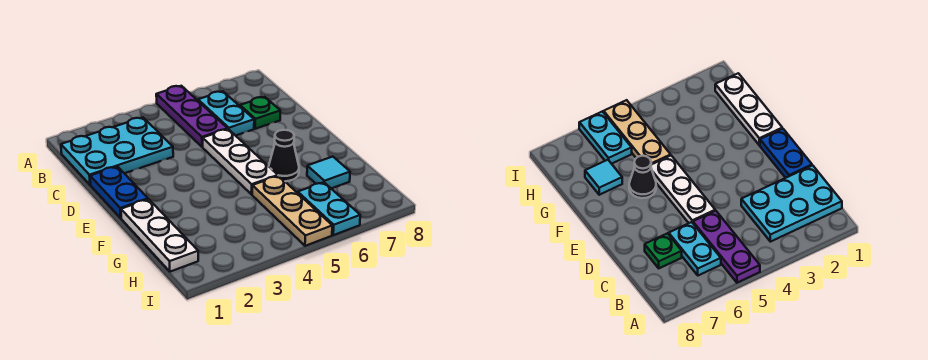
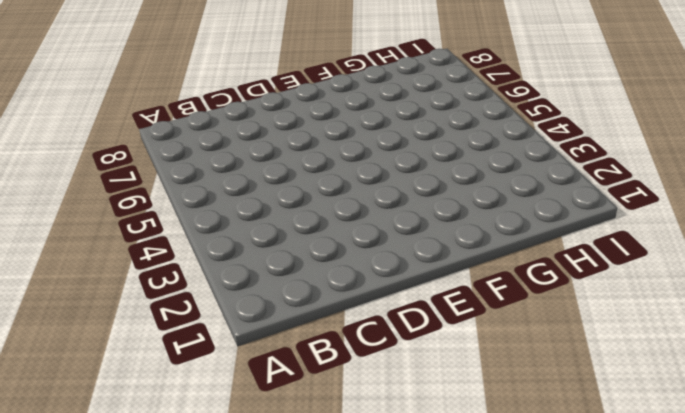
none -> purple 1x3 plate [156,86,228,147]
none -> cyan 2x3 plate [61,117,173,185]

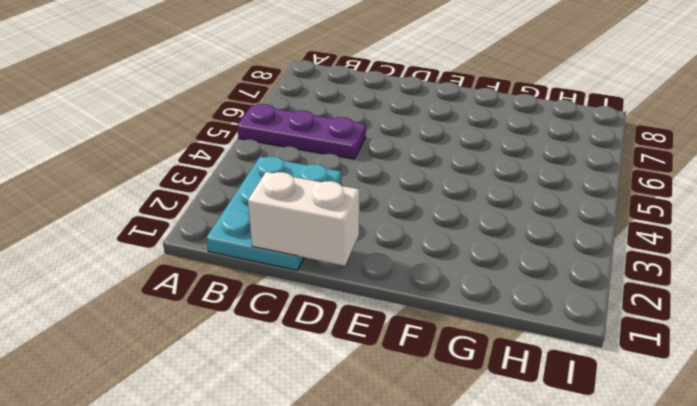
white 1x2 brick [248,172,359,266] -> none
none -> cyan 1x2 plate [198,91,254,136]
none -> green 1x1 plate [240,97,280,129]

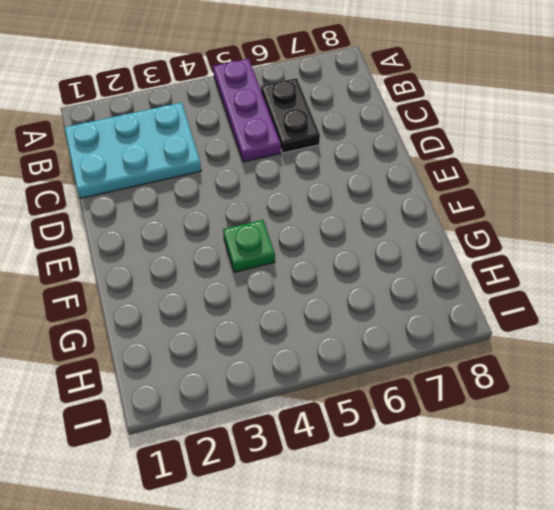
black 1x2 plate [261,78,320,153] -> cyan 1x2 plate [198,91,254,136]
green 1x1 plate [223,220,275,272] -> green 1x1 plate moved to [240,97,280,129]
none -> blue 1x2 plate [90,167,148,218]
none -> white 1x3 plate [203,129,278,194]

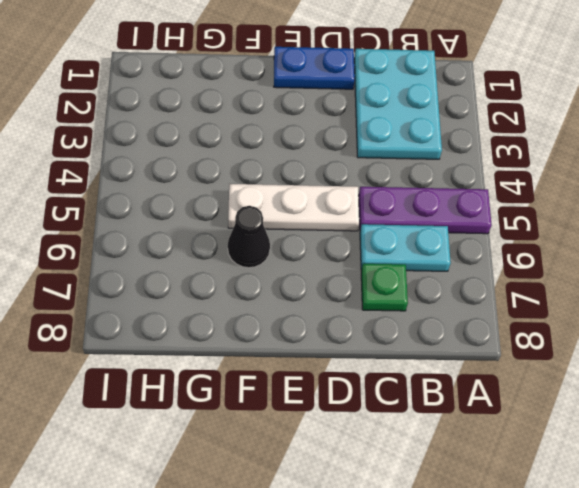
none -> white 1x3 plate [121,199,198,272]
none -> tan 1x3 plate [252,176,332,246]

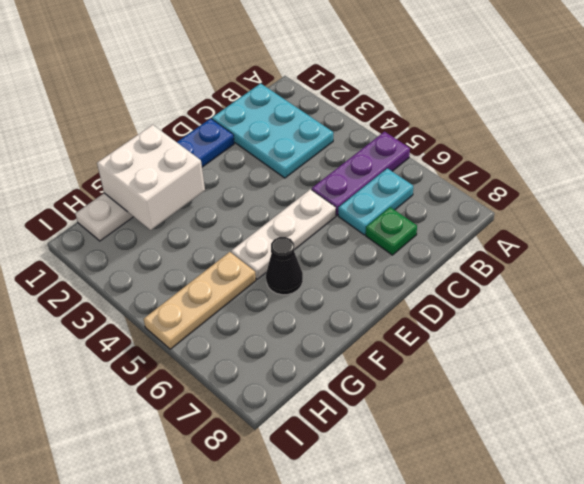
white 2x2 brick [97,125,205,230] -> none
none -> cyan 1x1 tile [307,157,350,188]
none -> cyan 1x2 plate [298,182,360,235]

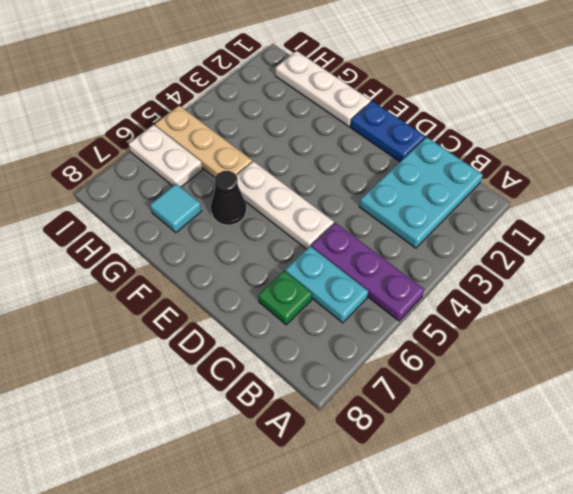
white 1x2 plate [129,125,202,187] -> cyan 1x2 plate [298,182,360,235]

